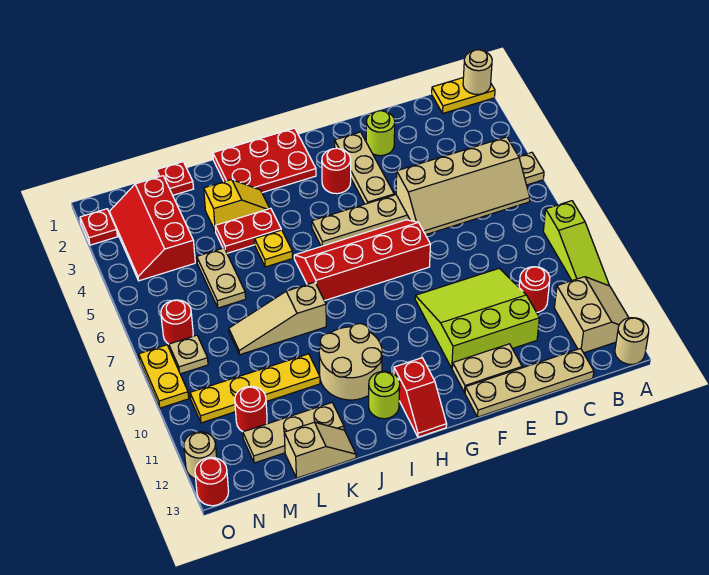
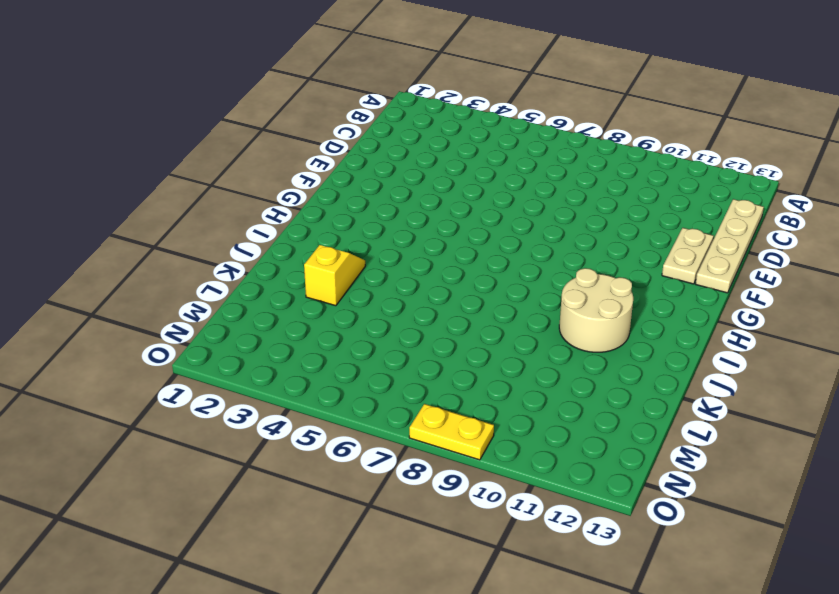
none -> yellow 1x2 plate [432,78,495,113]
none -> tan 1x8 plate [312,152,544,246]
none -> lime 1x3 slope [543,201,609,285]
none -> tan 2x2 slope [554,277,629,353]

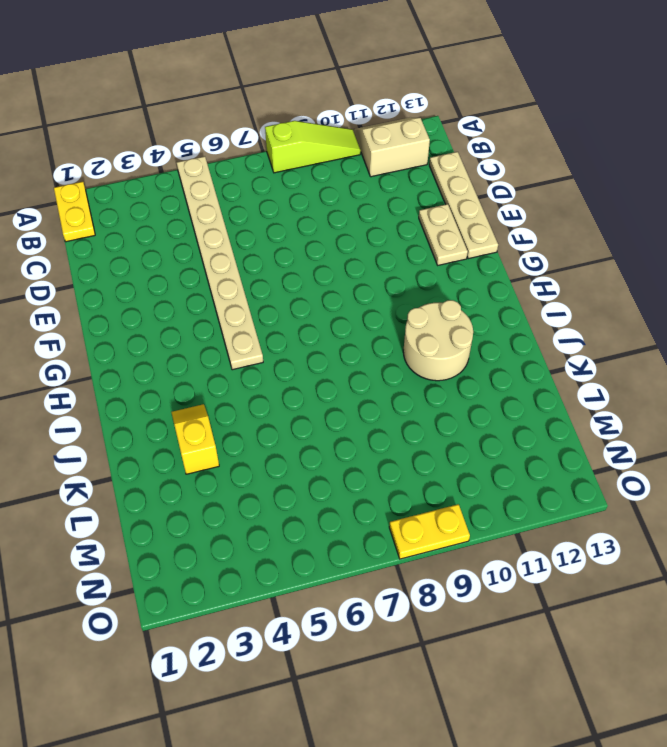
none -> tan 1x1 round brick [615,318,649,364]
none -> red 1x1 round brick [519,267,550,313]
none -> lime 3x3 slope [415,269,539,368]
none -> lime 1x1 round brick [366,111,395,156]

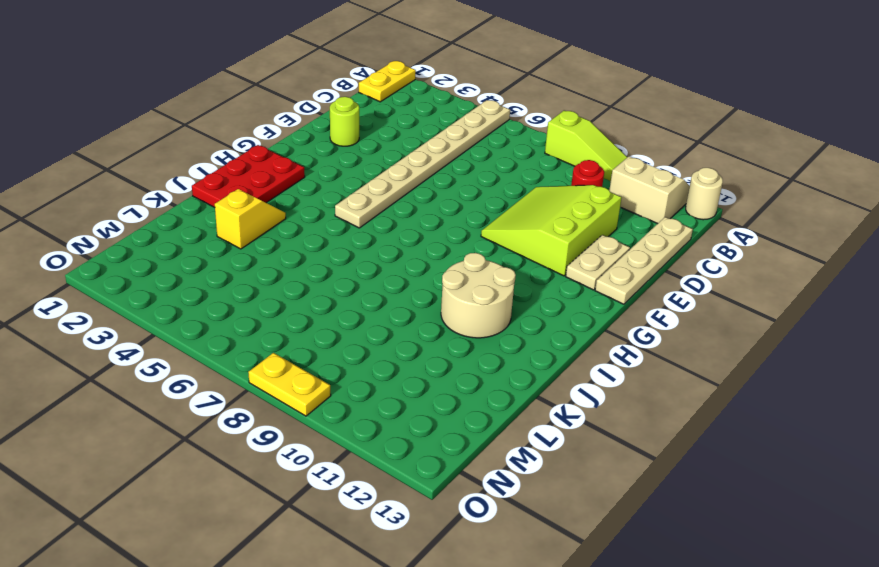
none -> tan 1x3 plate [335,132,394,204]
none -> red 2x4 slope [294,220,430,301]
none -> red 1x1 round brick [322,148,351,194]
none -> red 1x2 slope [394,358,447,437]

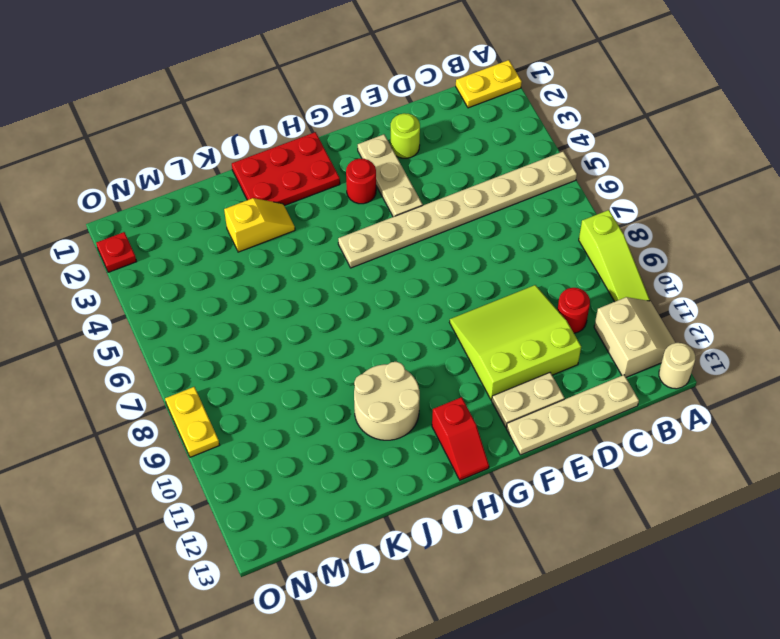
none -> red 2x4 slope [294,220,430,301]
none -> lime 1x1 round brick [369,371,400,419]
none -> red 1x2 plate [215,208,281,253]
none -> yellow 1x1 plate [255,230,293,267]

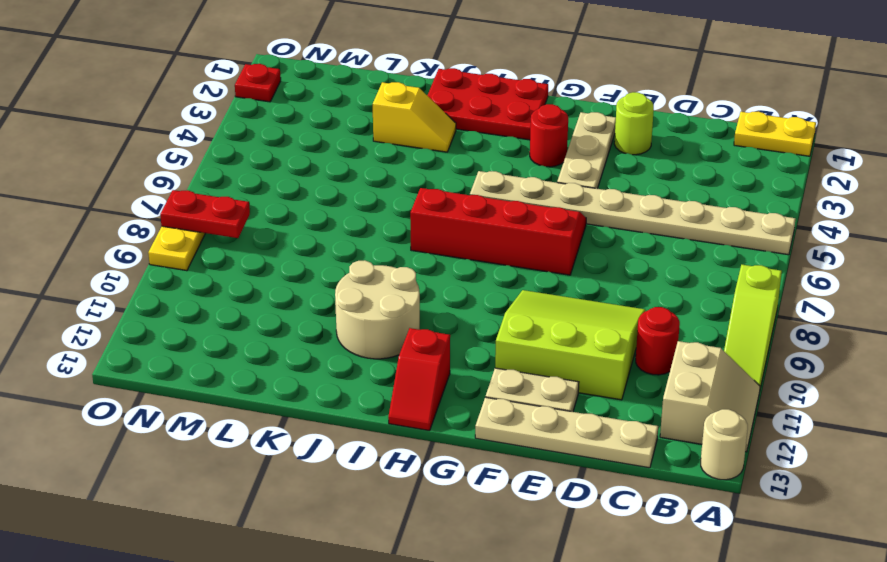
red 1x2 plate [160,190,250,238] -> red 1x2 plate moved to [215,208,281,253]
none -> lime 1x1 round brick [369,371,400,419]
none -> yellow 1x1 plate [255,230,293,267]
none -> tan 1x3 slope [229,282,326,355]
none -> yellow 1x4 plate [190,354,320,423]

